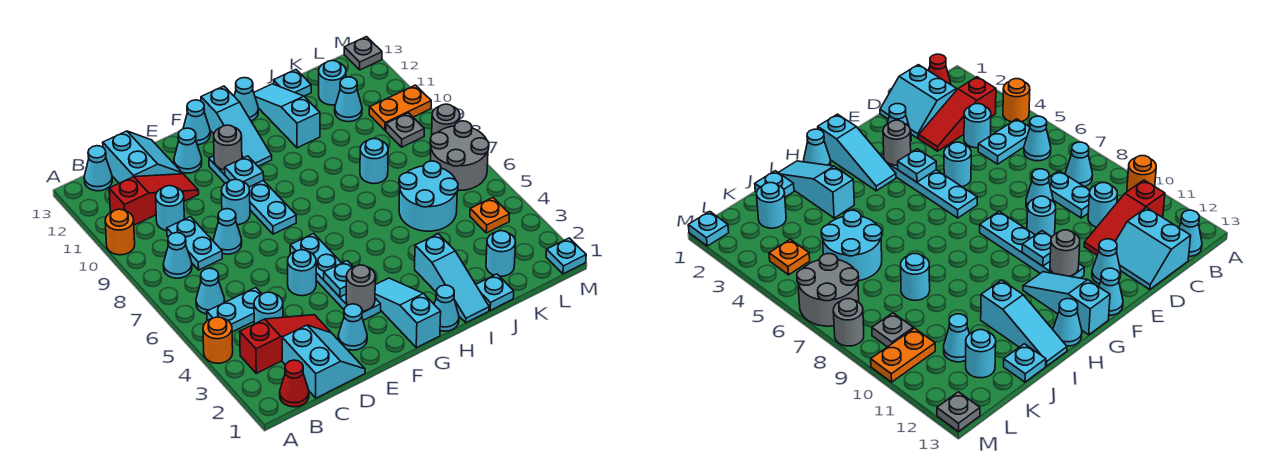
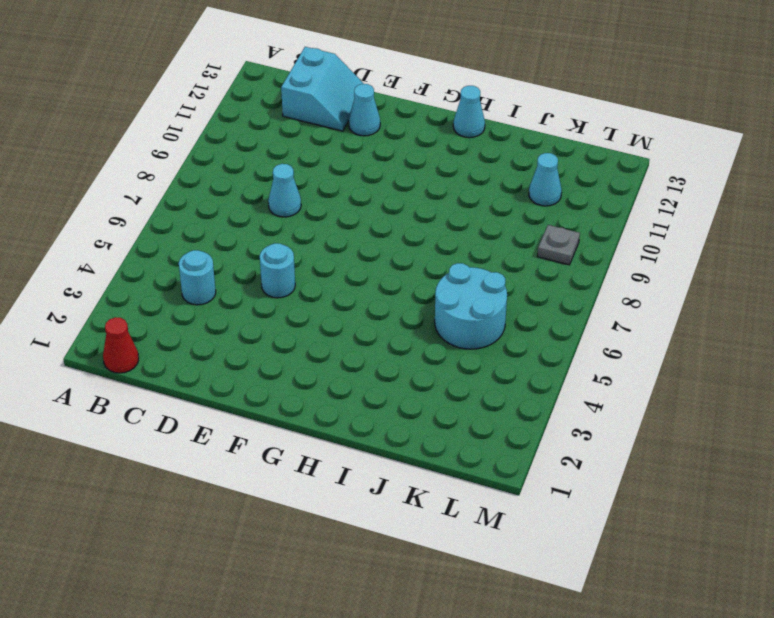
none -> orange 1x1 round brick [203,317,233,363]
none -> orange 1x1 round brick [105,209,135,255]
none -> red 1x3 slope [240,315,330,373]
none -> cyan 1x2 plate [207,288,262,332]

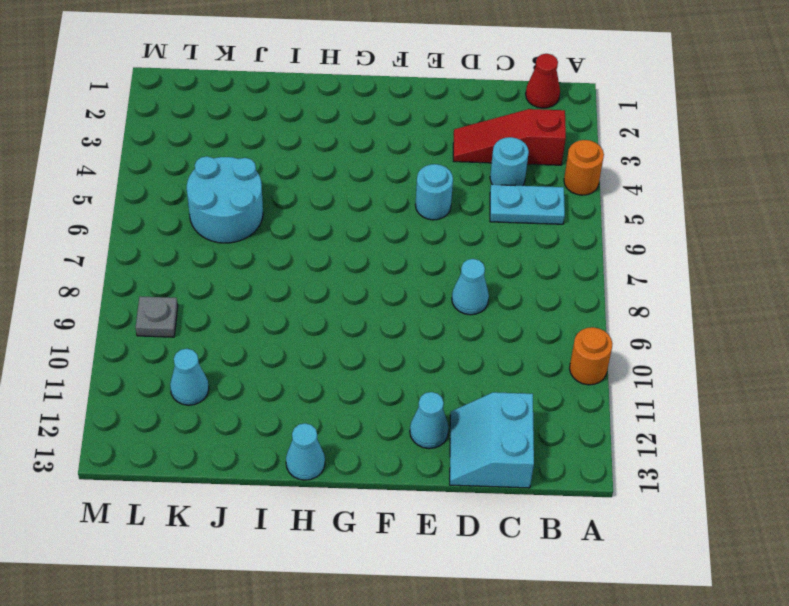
none -> cyan 1x1 cone [196,268,225,314]
none -> cyan 1x1 cone [163,233,192,278]
none -> red 1x3 slope [109,174,199,225]
none -> cyan 1x1 cone [84,146,112,191]

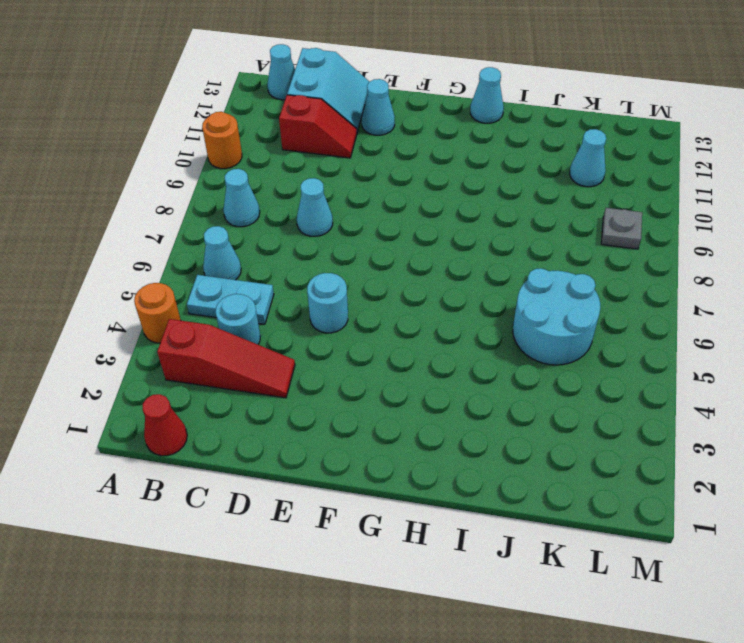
red 1x2 slope [279,95,357,158] -> red 1x3 slope [109,174,199,225]
none -> cyan 2x2 slope [282,325,365,398]
none -> cyan 1x2 plate [167,217,222,270]
none -> cyan 1x1 round brick [156,186,184,231]
none -> cyan 1x1 cone [338,304,367,350]

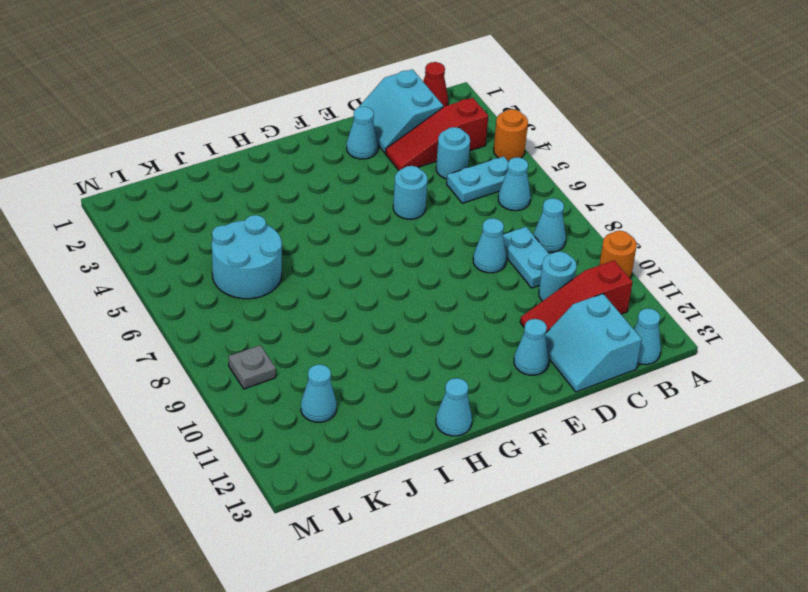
none -> cyan 1x1 round brick [221,179,250,225]
none -> cyan 1x4 plate [290,233,381,320]
none -> cyan 1x4 plate [209,156,296,234]
none -> cyan 1x1 cone [183,100,210,145]

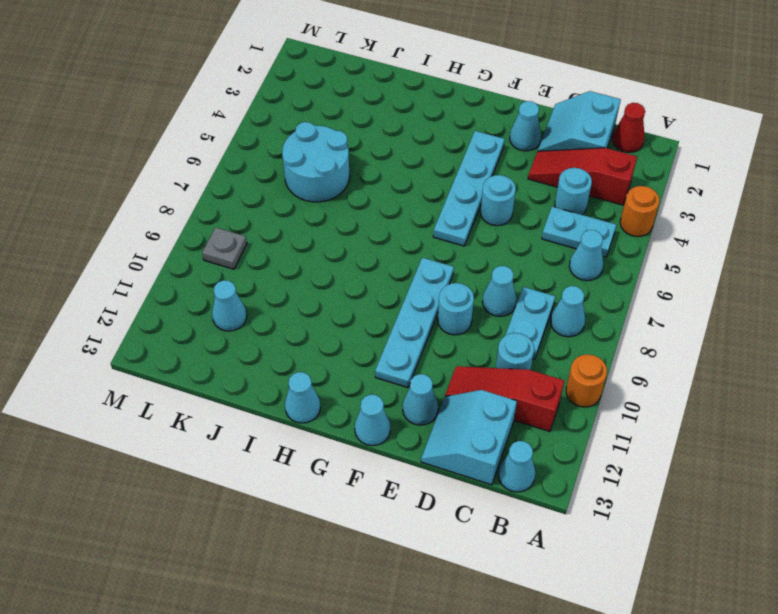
none -> cyan 1x3 slope [375,278,441,348]
none -> cyan 1x3 slope [201,86,272,166]
none -> cyan 1x1 cone [434,285,459,331]
none -> cyan 1x3 slope [415,234,489,323]

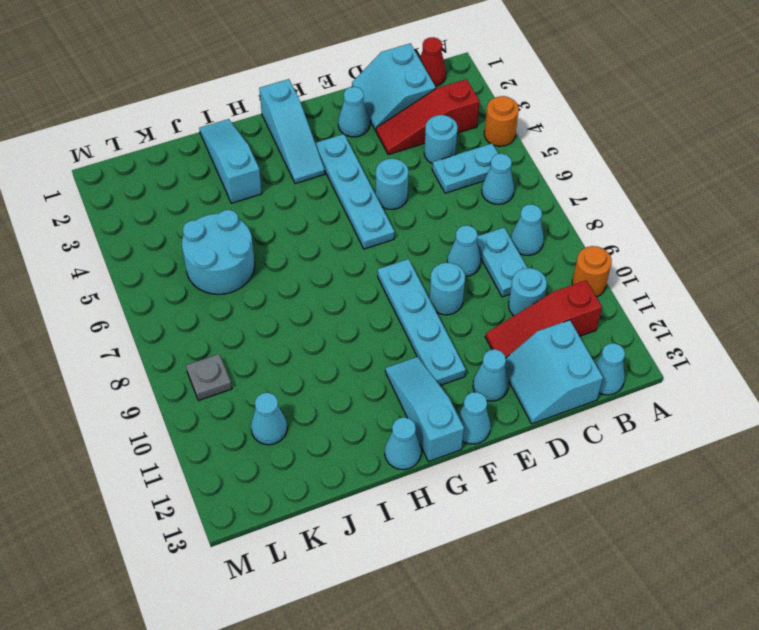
none -> cyan 1x1 cone [434,285,459,331]
none -> cyan 1x3 slope [254,84,320,148]
none -> cyan 1x1 plate [476,274,514,310]
none -> cyan 1x1 round brick [360,138,388,184]

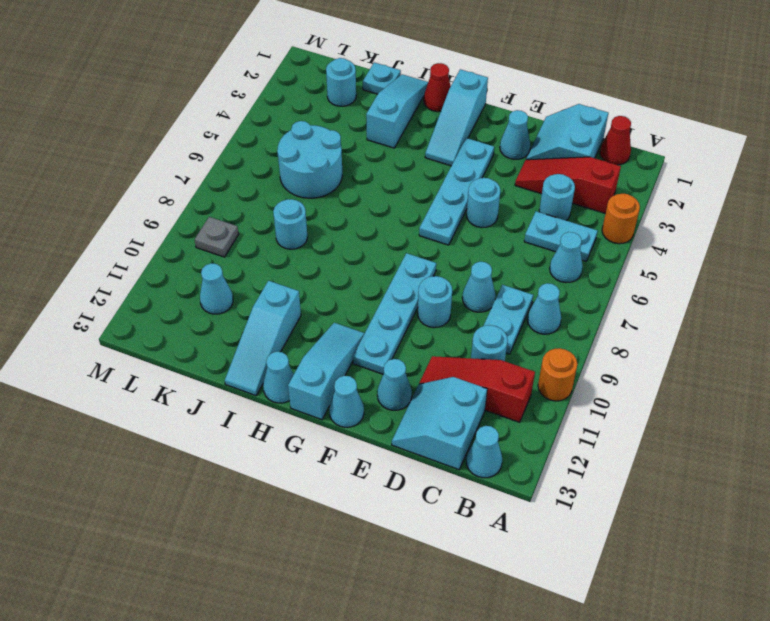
red 1x1 cone [424,63,451,112] -> cyan 1x1 cone [434,285,459,331]
none -> cyan 1x1 plate [274,70,311,96]
none -> cyan 1x1 round brick [319,61,346,105]
none -> orange 1x1 plate [470,198,509,233]
none -> grey 2x2 round brick [430,121,489,191]

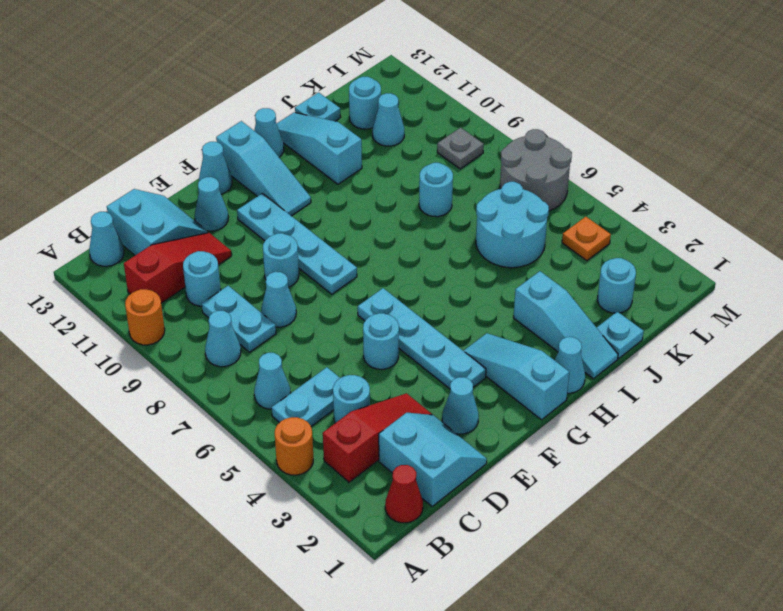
none -> orange 1x2 plate [369,85,431,130]
none -> cyan 1x1 plate [546,238,586,274]
none -> grey 1x1 round brick [432,104,460,135]
none -> grey 1x1 plate [344,37,382,70]

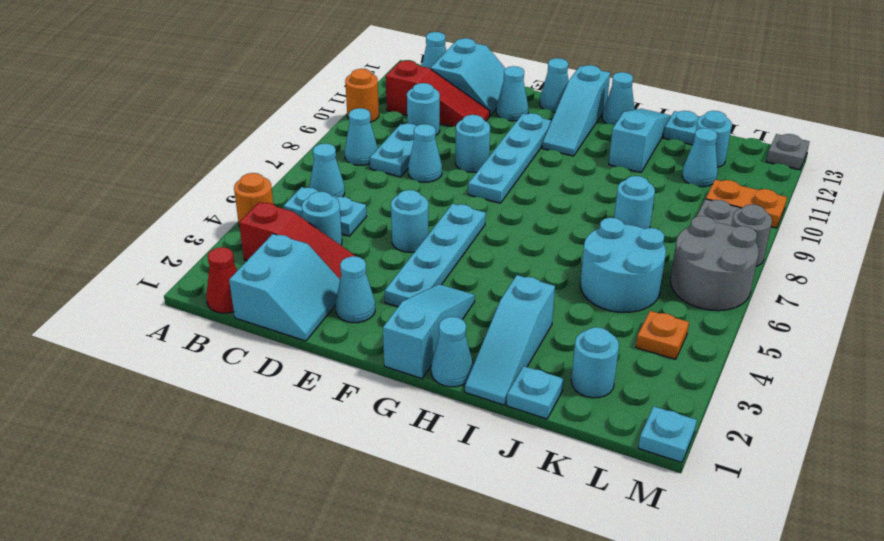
none -> grey 1x1 round brick [346,265,375,311]
none -> cyan 1x1 plate [324,261,353,297]
none -> cyan 1x1 plate [225,156,264,187]
none -> grey 1x1 round brick [214,125,242,170]

